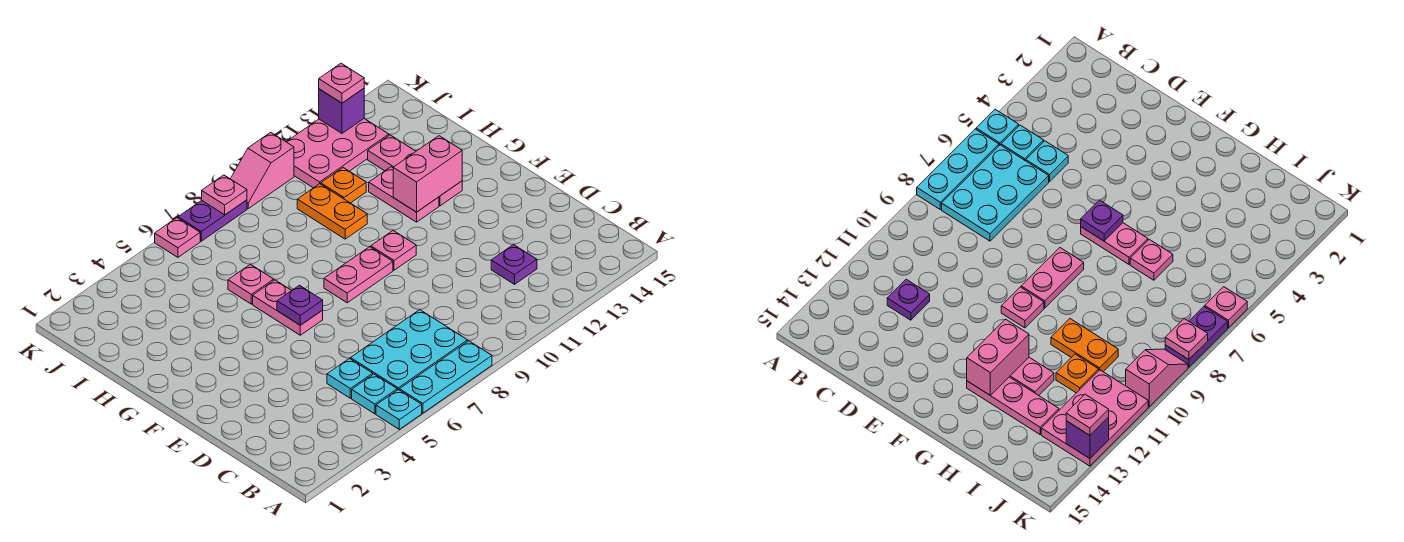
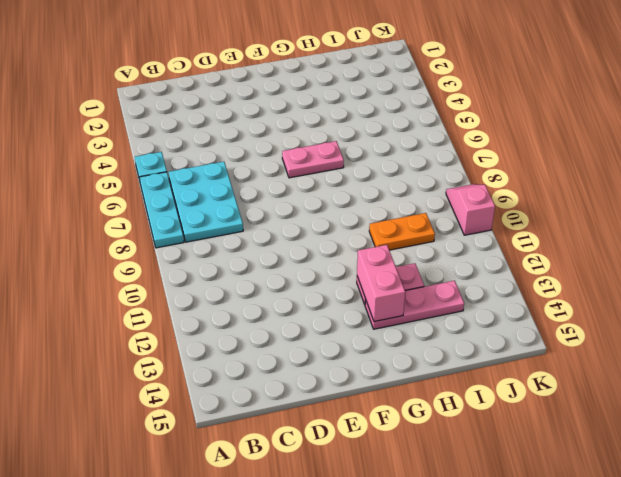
none -> cyan 1x1 plate [352,374,397,414]
none -> cyan 1x1 plate [327,359,373,398]
none -> purple 1x1 plate [491,245,537,284]

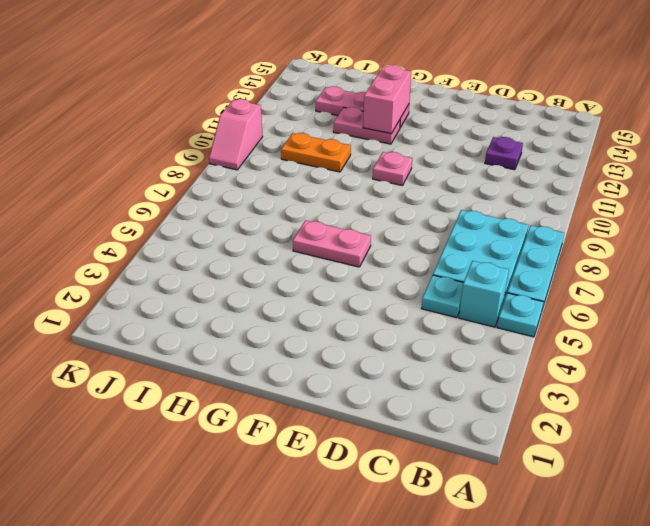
cyan 1x1 brick [459,261,509,327] -> cyan 1x1 plate [352,374,397,414]
none -> pink 1x2 plate [324,247,393,303]
none -> pink 1x1 plate [228,264,274,304]
none -> orange 1x1 plate [321,168,366,203]

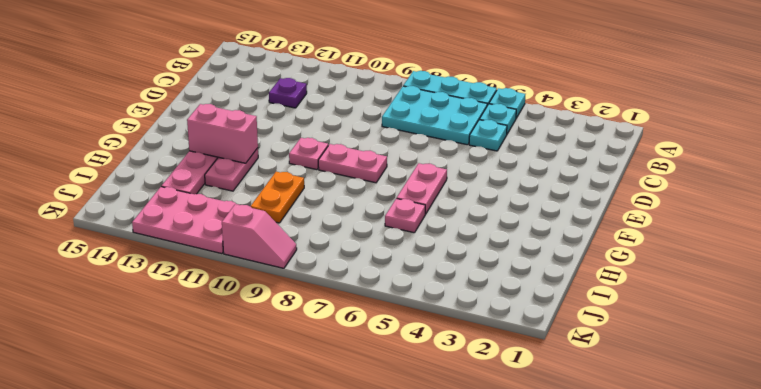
none -> orange 1x1 plate [321,168,366,203]
none -> pink 1x1 plate [155,218,200,257]
none -> purple 1x2 plate [178,200,247,241]

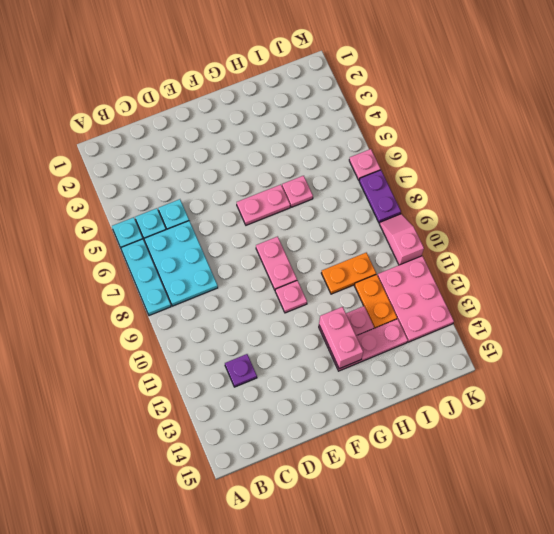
orange 1x2 plate [355,274,397,328] -> orange 1x1 plate [321,168,366,203]
none -> purple 1x1 plate [277,285,323,325]
none -> pink 1x1 plate [202,175,247,215]
none -> purple 1x1 brick [319,88,364,133]

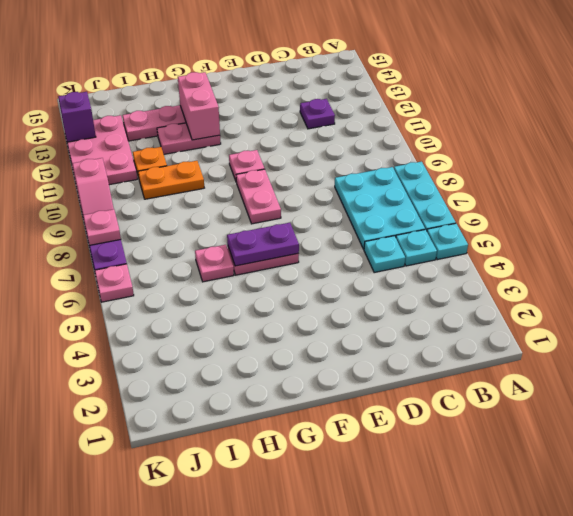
purple 1x2 plate [227,223,299,266] -> purple 1x1 plate [277,285,323,325]
none -> pink 1x1 plate [319,63,364,103]

